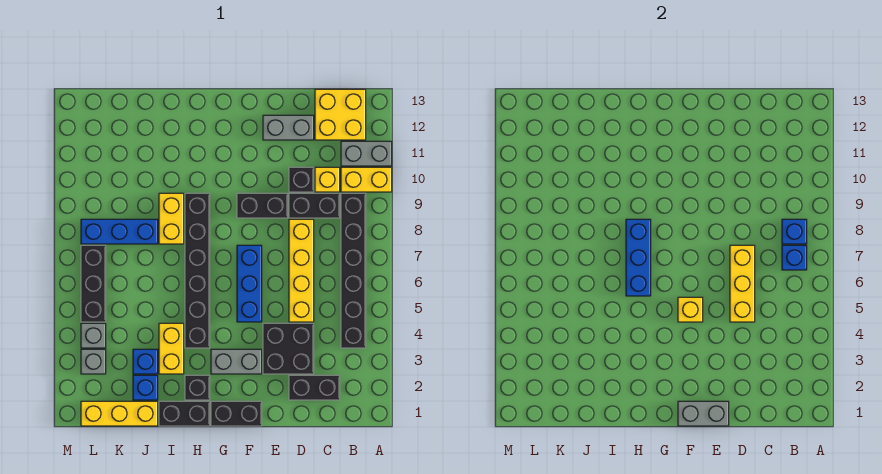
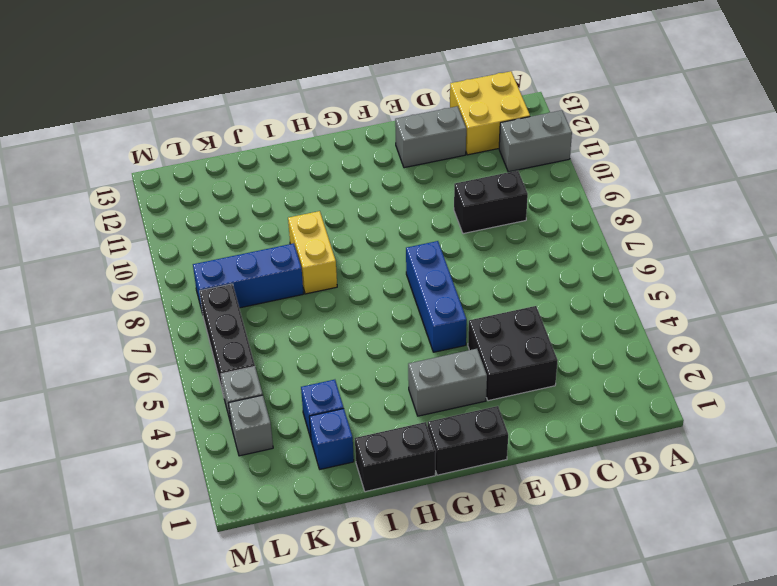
none -> yellow 1x2 brick [341,167,392,192]
none -> black 1x6 brick [341,193,366,348]
none -> black 1x2 brick [289,375,340,400]
none -> yellow 1x1 brick [315,167,340,192]

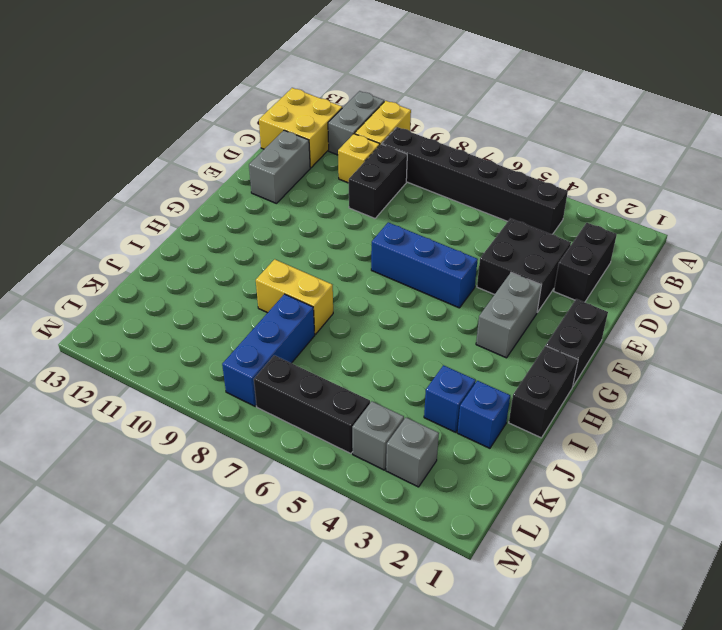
none -> yellow 1x4 brick [289,219,314,322]
none -> black 1x1 brick [289,167,314,192]
none -> black 1x2 brick [237,193,288,218]
none -> black 1x1 brick [185,375,210,400]

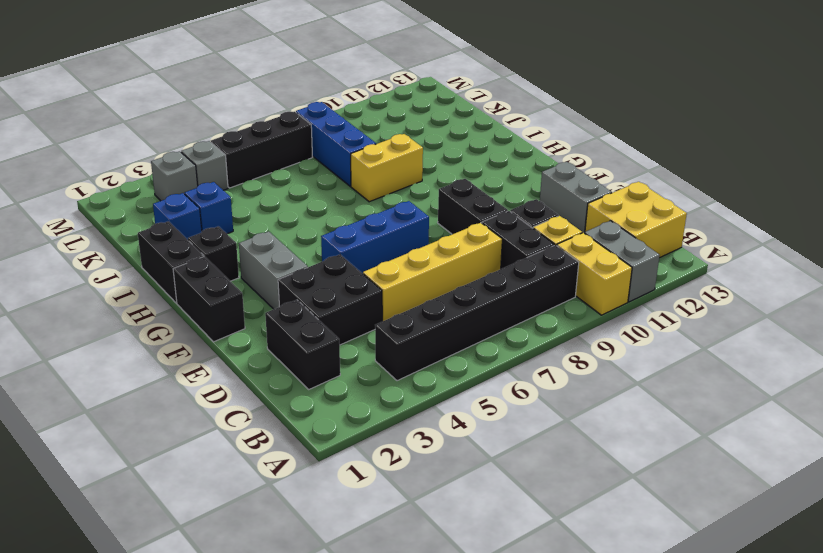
none -> black 1x6 brick [185,193,210,348]
none -> yellow 1x2 brick [159,323,184,374]
none -> yellow 1x3 brick [81,401,158,426]
none -> blue 1x1 brick [782,245,807,270]

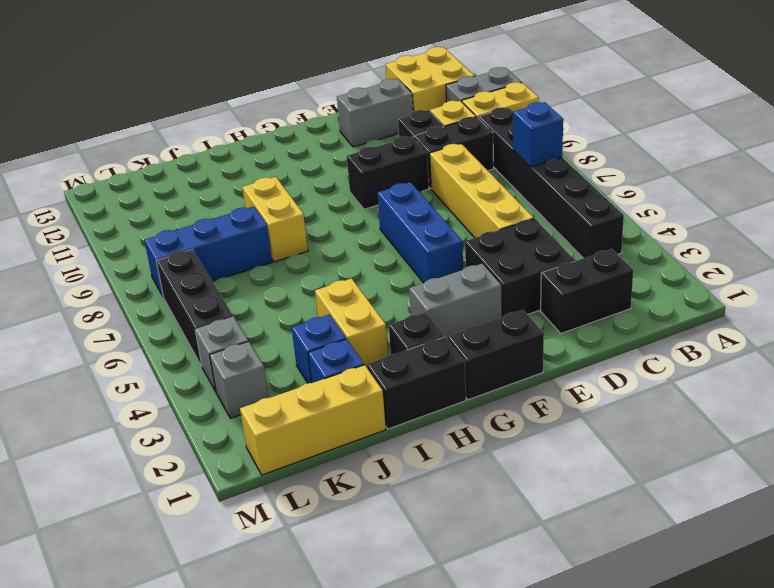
none -> black 1x6 brick [185,193,210,348]
none -> blue 1x1 brick [782,219,807,244]
none -> yellow 1x3 brick [730,245,755,322]
none -> grey 1x2 brick [678,401,729,426]

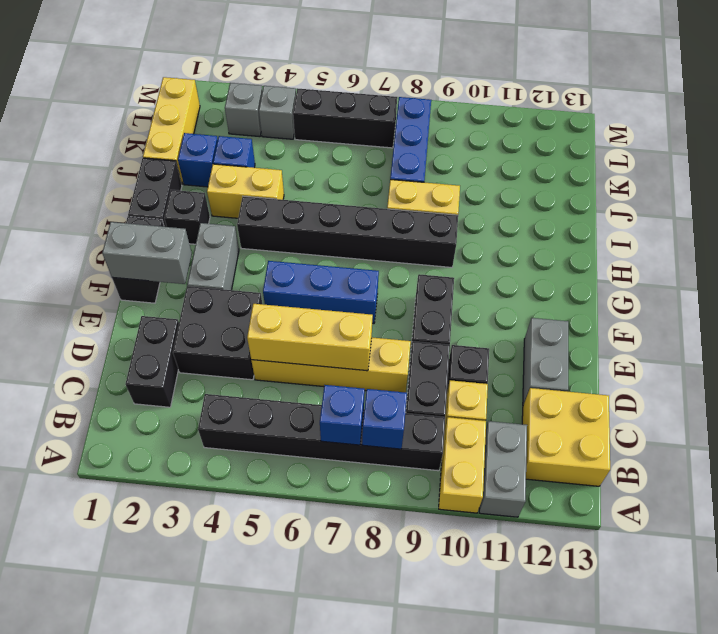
grey 1x2 brick [102,222,192,284] -> grey 1x2 brick turned to [678,401,729,426]
none -> yellow 1x1 brick [678,297,703,322]
none -> blue 1x3 brick [626,219,651,296]

